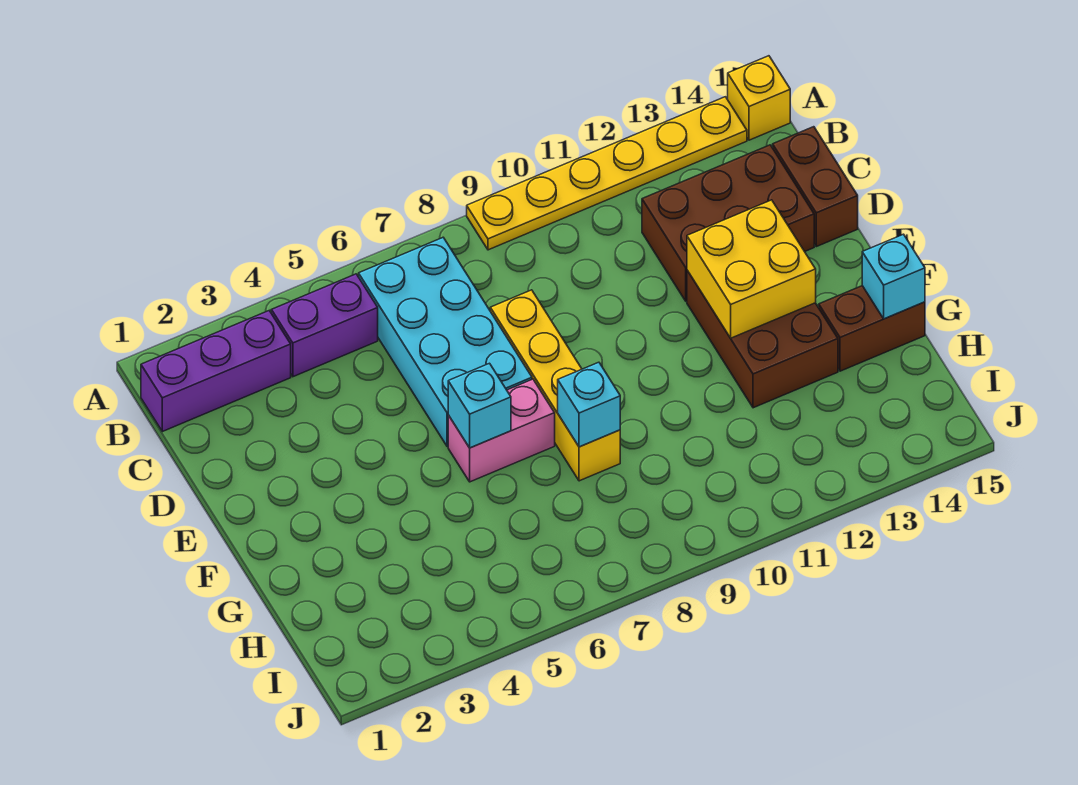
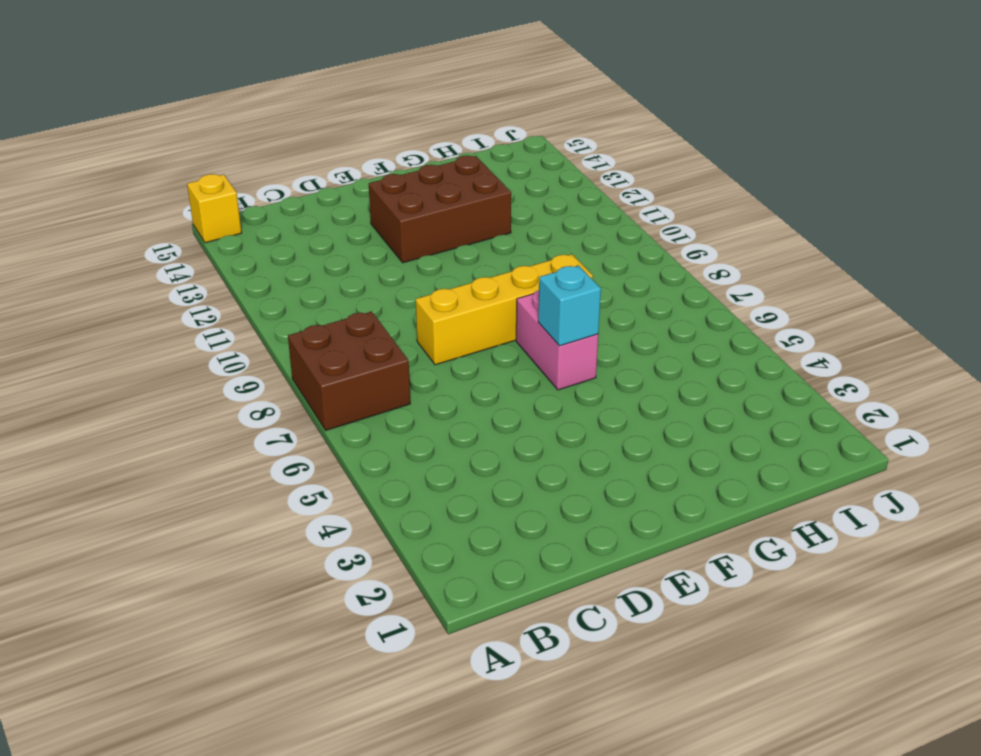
brown 2x2 brick [288,311,410,430] -> cyan 2x4 brick [359,238,532,447]
none -> yellow 1x6 plate [467,97,747,250]
none -> purple 1x3 brick [141,311,291,432]
none -> purple 1x2 brick [271,274,378,377]

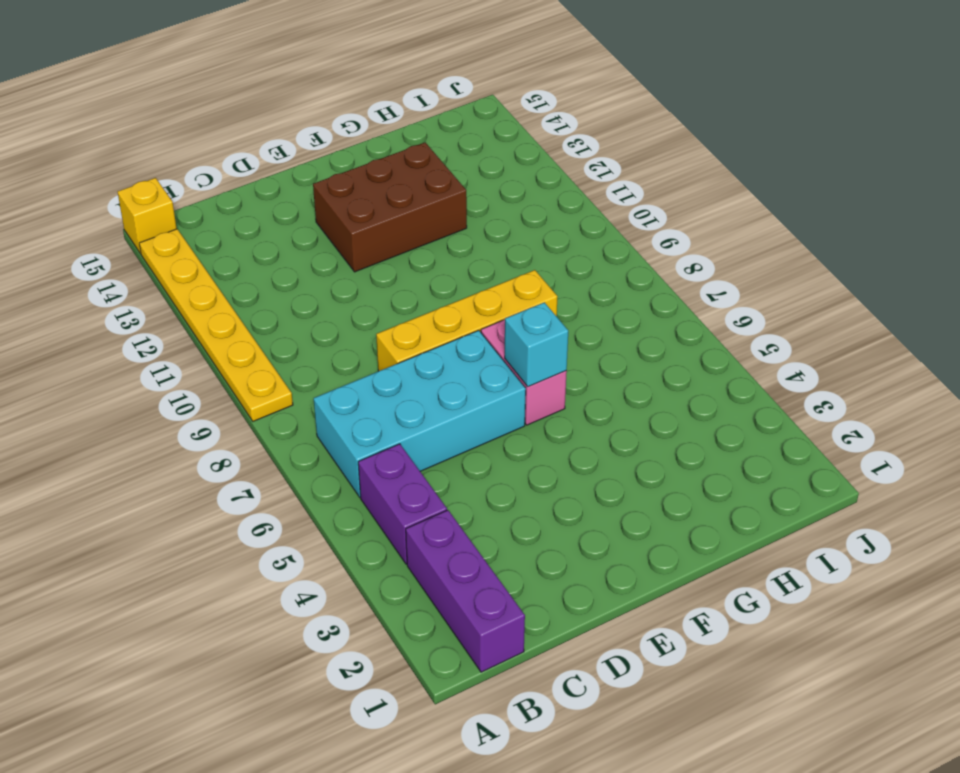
none -> brown 2x3 brick [642,145,814,301]
none -> brown 1x2 brick [773,127,858,247]
none -> brown 1x2 brick [819,286,925,371]

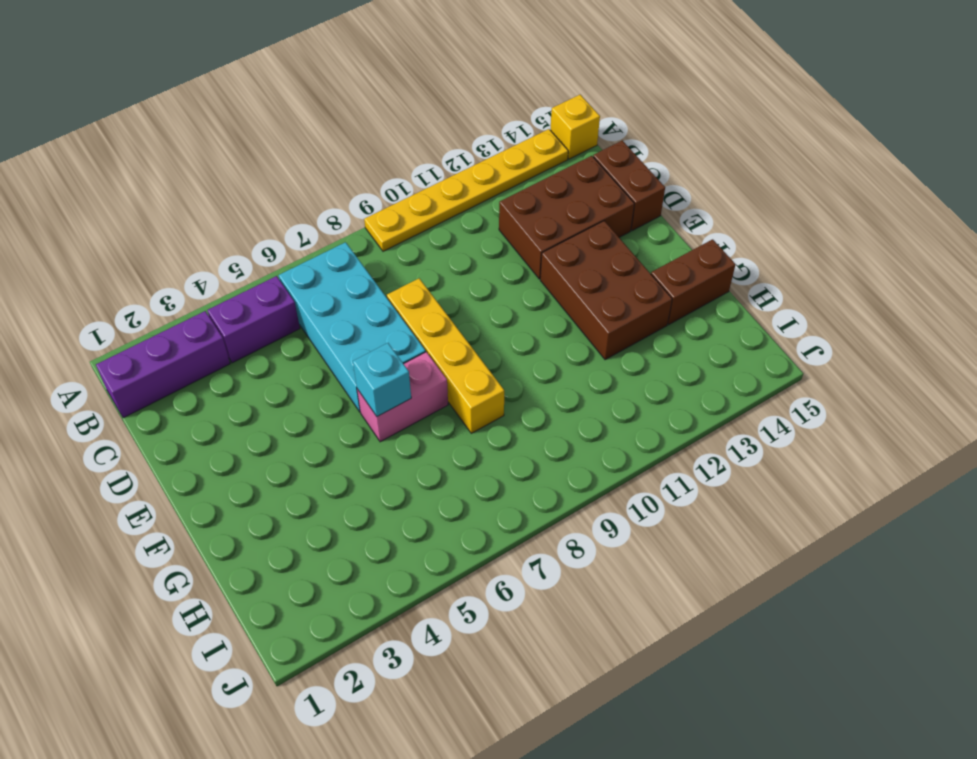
none -> yellow 2x2 brick [687,200,816,338]
none -> cyan 1x1 brick [558,362,620,447]
none -> cyan 1x1 brick [862,234,925,319]

